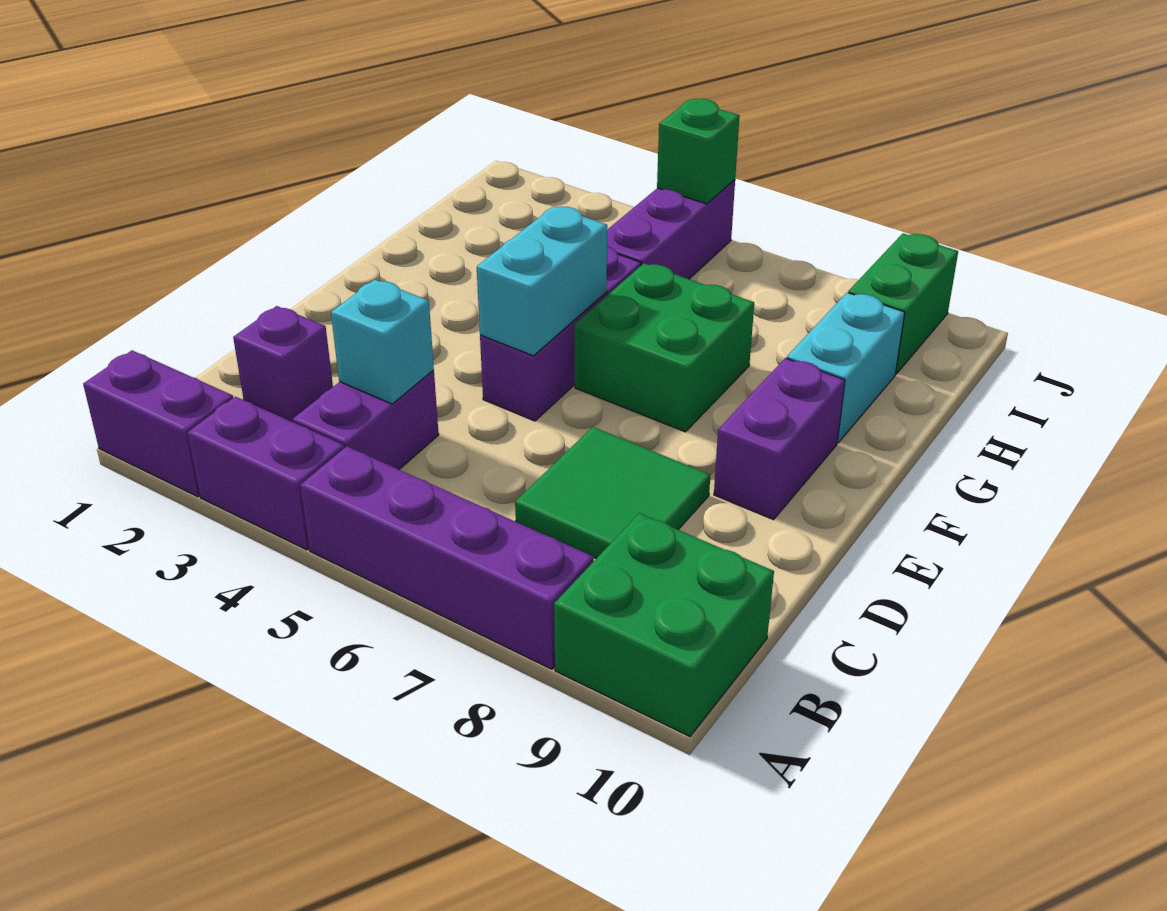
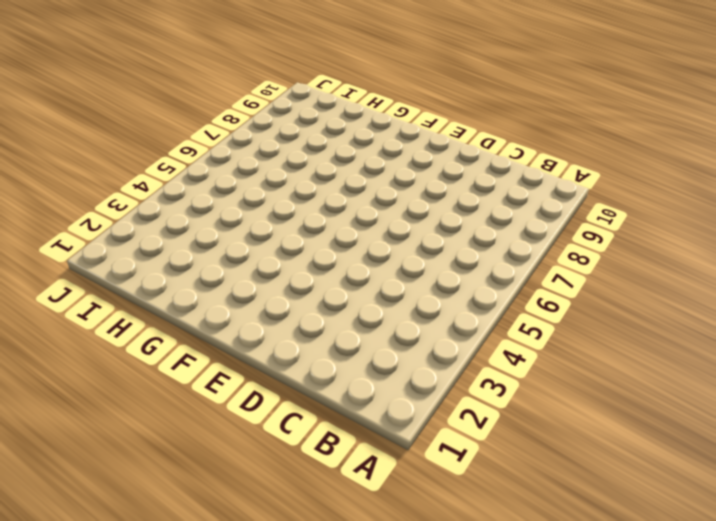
none -> purple 1x2 brick [83,350,233,497]
none -> purple 1x2 brick [188,397,344,550]
none -> purple 1x4 brick [300,446,594,669]

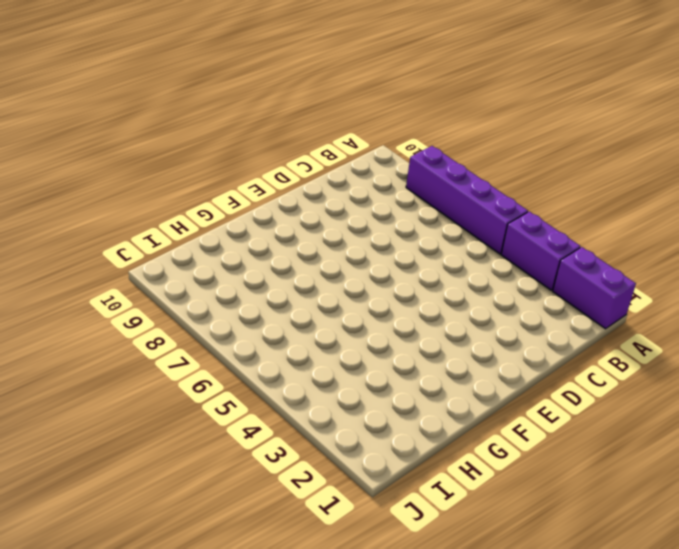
none -> green 2x2 brick [554,513,774,737]
none -> purple 1x2 brick [292,370,439,469]
none -> purple 1x1 brick [233,306,333,422]

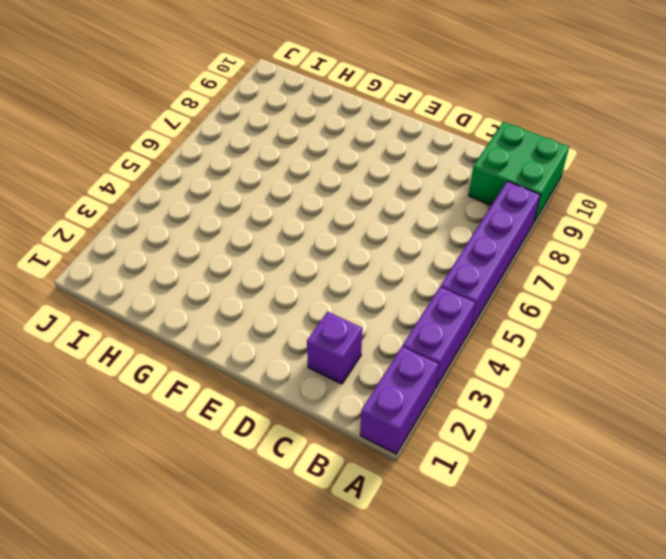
none -> purple 1x2 brick [292,370,439,469]
none -> green 2x2 tile [515,427,710,558]
none -> purple 1x3 brick [480,246,641,421]

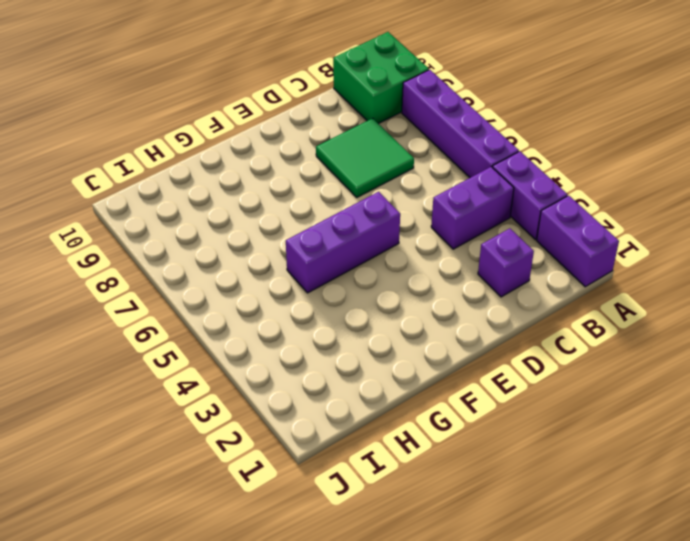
none -> purple 1x2 brick [714,358,845,520]
none -> green 2x2 brick [575,263,754,432]
none -> cyan 1x2 brick [787,293,905,443]

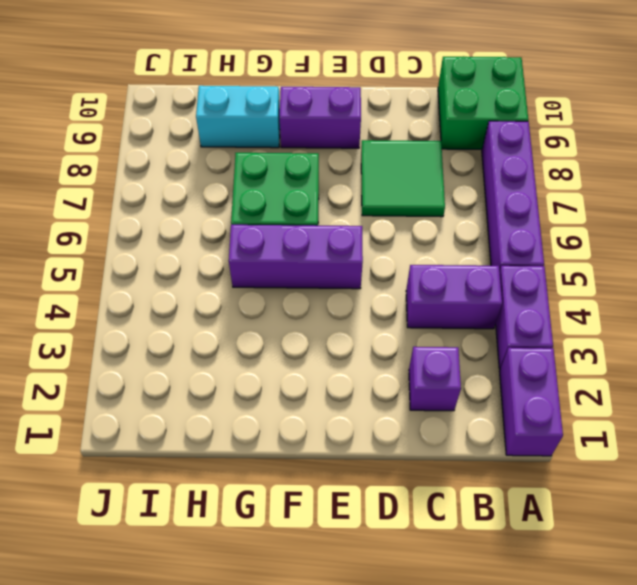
none -> purple 1x3 brick [607,180,735,279]
none -> green 1x2 brick [848,233,958,374]
none -> cyan 1x1 brick [331,280,434,404]

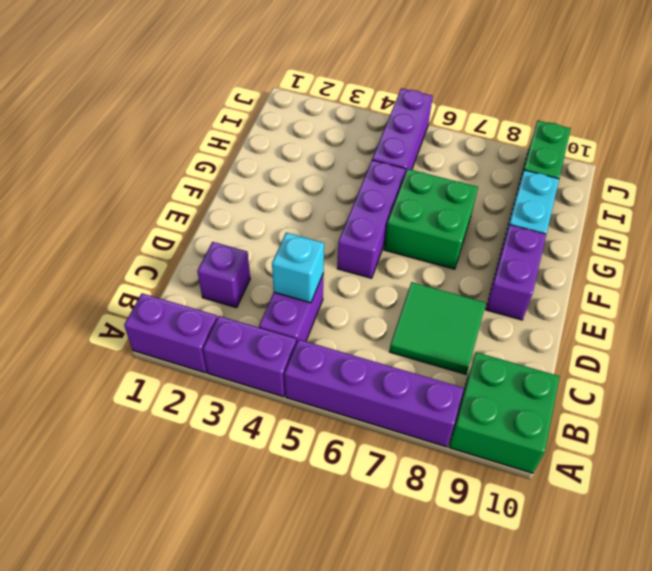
none -> cyan 1x2 brick [477,206,607,356]
none -> green 1x1 brick [657,99,740,204]

